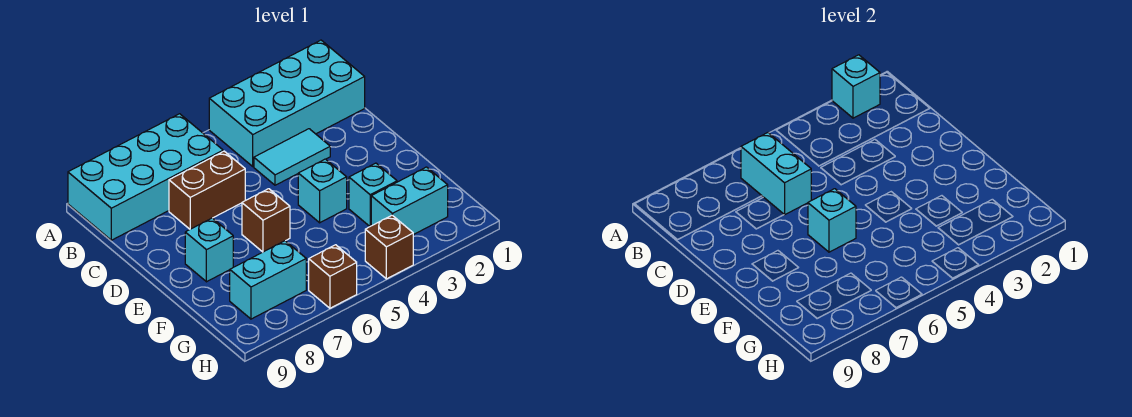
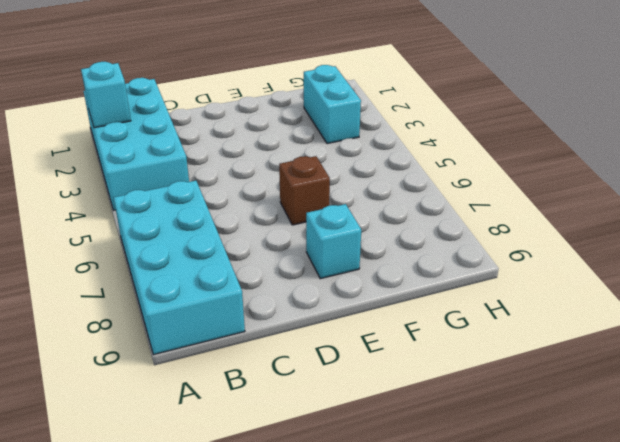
none -> cyan 1x2 tile [254,129,330,185]
none -> brown 1x2 brick [169,151,245,229]
none -> cyan 1x1 brick [298,159,347,223]

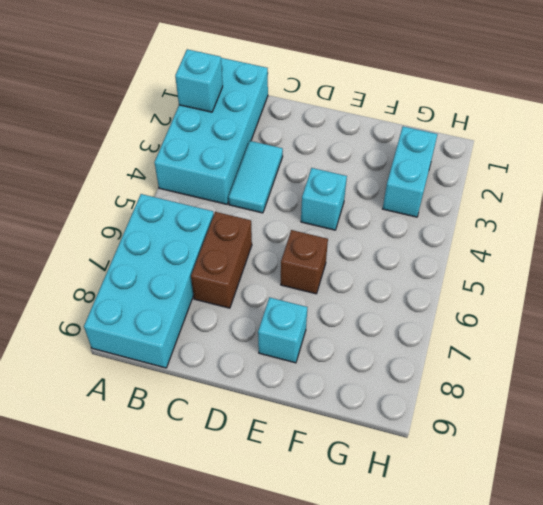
none -> cyan 1x1 brick [349,163,397,226]
none -> cyan 1x2 brick [230,241,306,319]
none -> brown 1x1 brick [365,215,413,279]

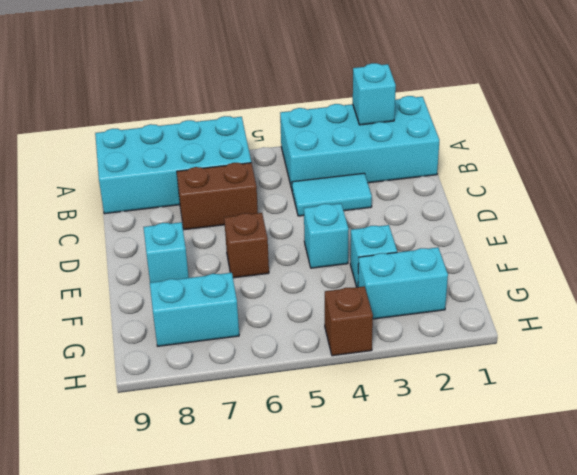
none -> brown 1x1 brick [309,245,357,308]
none -> cyan 1x2 brick [741,133,811,215]
none -> cyan 1x1 brick [808,189,856,252]

